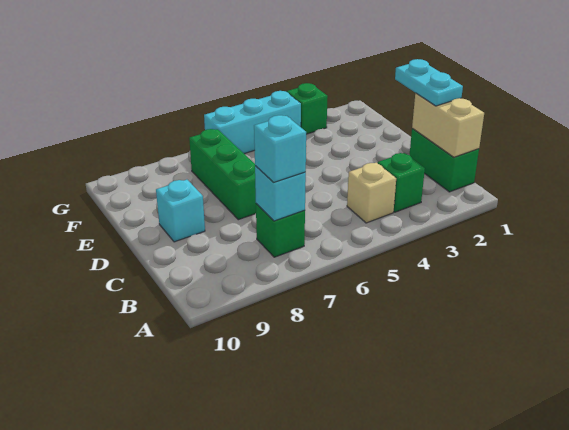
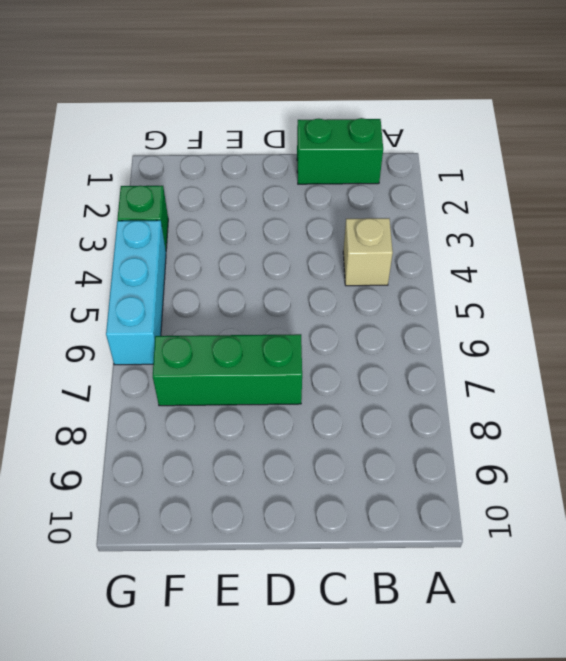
none -> green 1x1 brick [378,153,425,212]
none -> green 1x1 brick [256,204,305,257]
none -> cyan 1x1 brick [156,180,205,242]

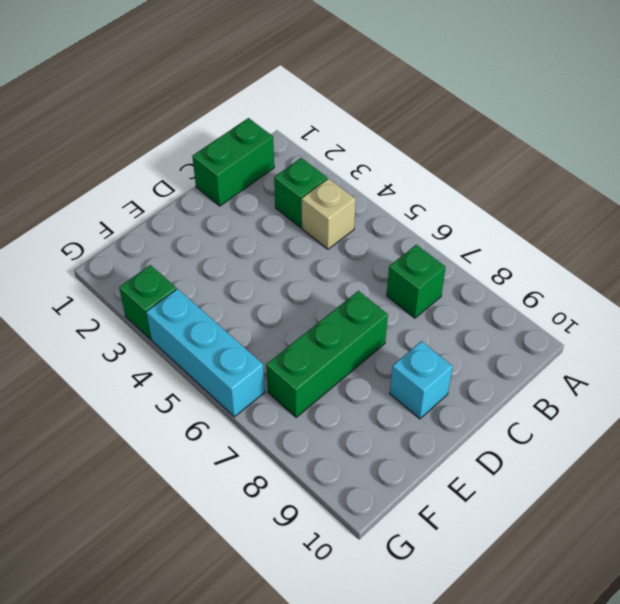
none -> tan 1x2 brick [412,93,484,157]
none -> cyan 1x1 brick [255,166,306,221]
none -> cyan 1x1 brick [254,115,306,182]

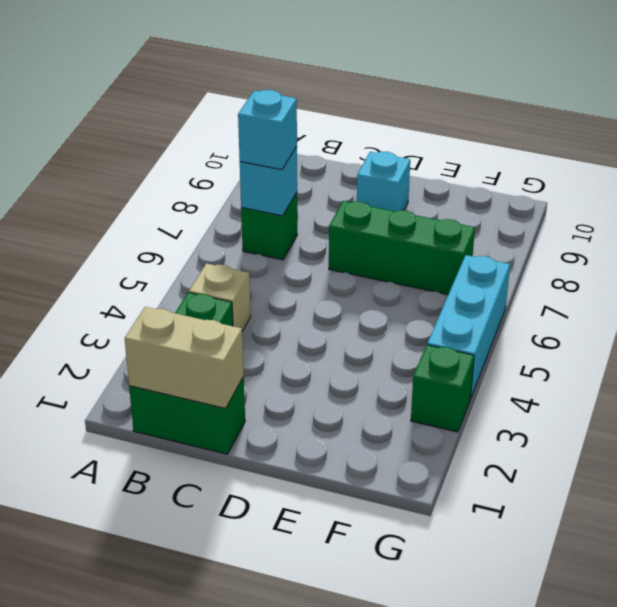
none -> cyan 1x2 plate [395,59,463,106]

